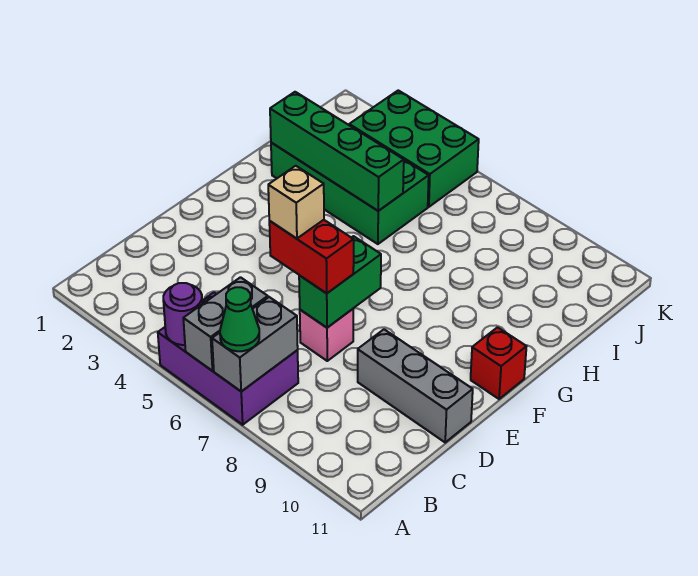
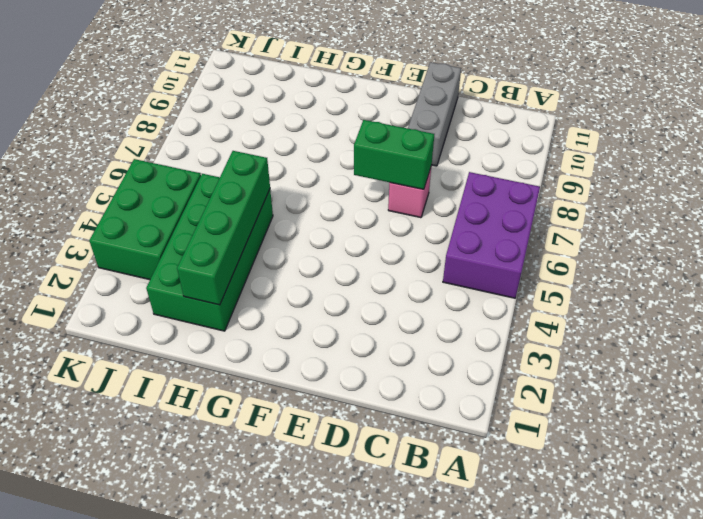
none -> red 1x1 brick [471,327,527,399]
none -> purple 1x1 round brick [163,283,202,345]
none -> grey 1x2 brick [183,277,268,371]

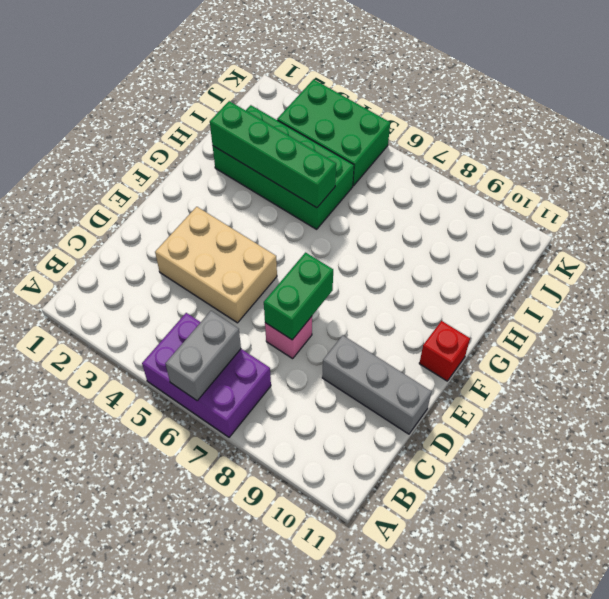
tan 2x3 brick [155,207,277,323] -> none
none -> purple 1x1 round brick [163,283,202,345]
none -> grey 1x2 brick [212,297,298,391]
none -> green 1x1 cone [220,287,259,351]

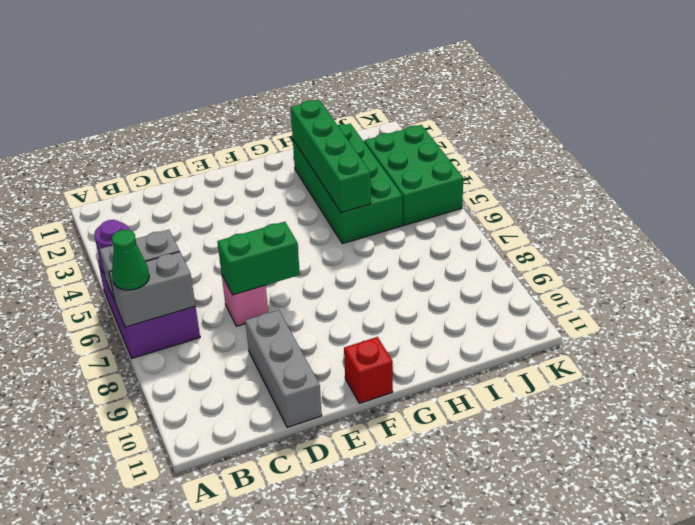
none -> red 1x2 brick [269,220,354,293]
none -> tan 1x1 brick [268,166,324,239]

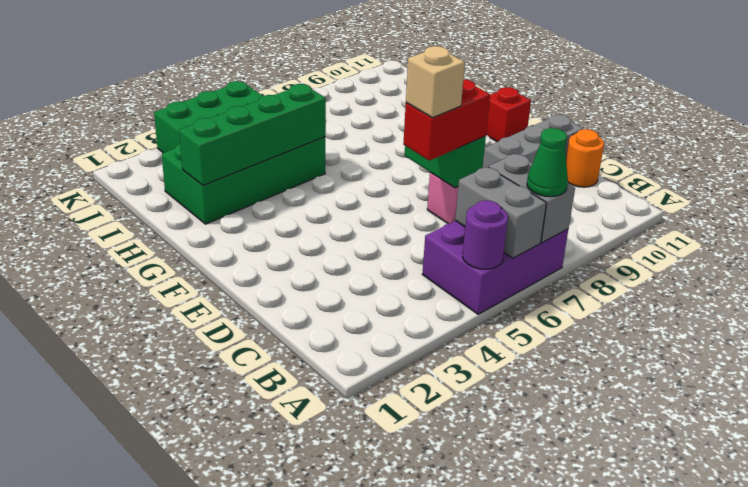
orange 1x1 round brick [566,129,604,187] -> none

